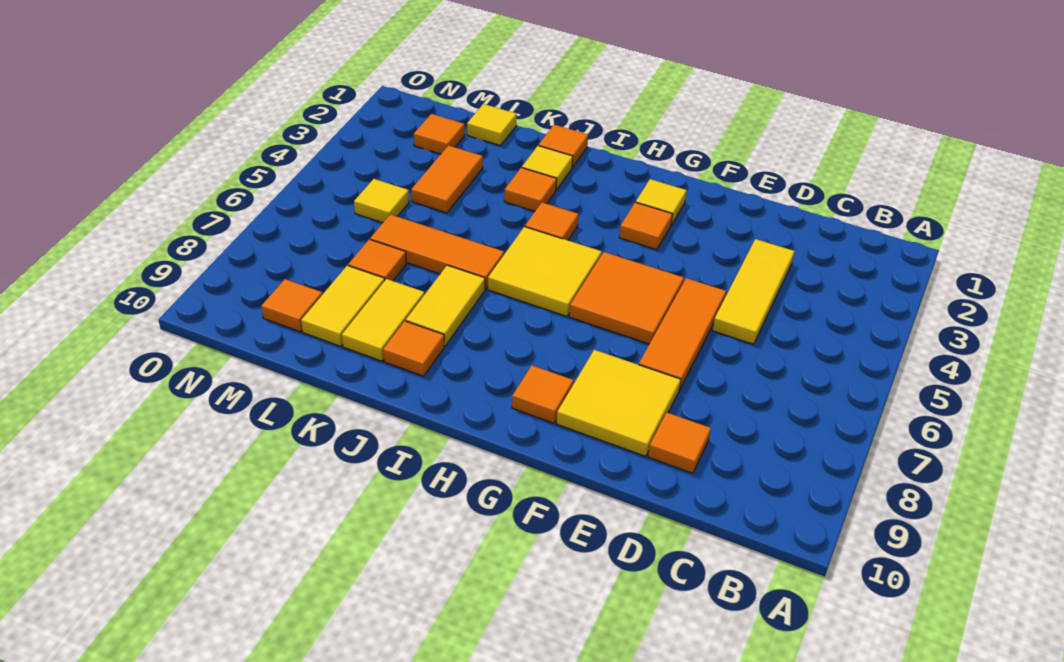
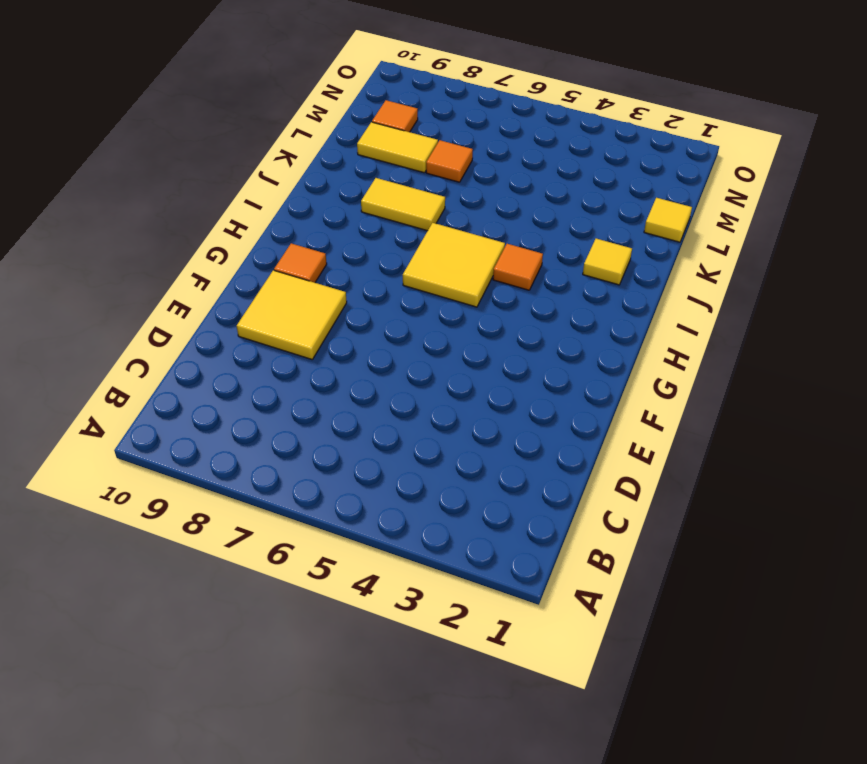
none -> yellow 1x3 tile [712,239,795,344]
none -> orange 1x1 tile [648,413,711,473]
none -> orange 1x3 tile [639,278,726,390]

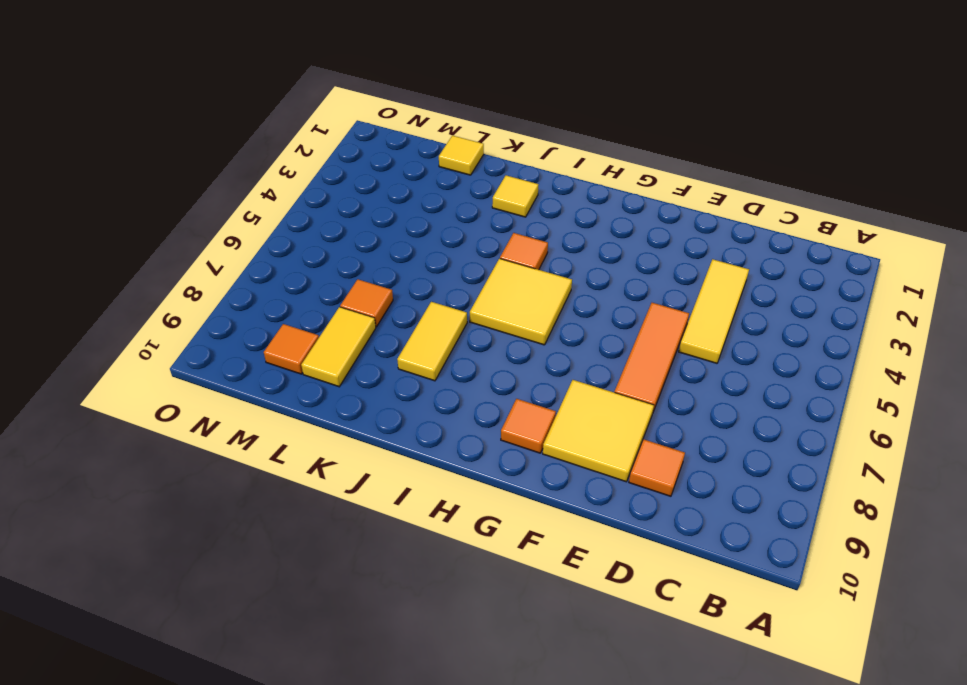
none -> orange 2x2 tile [569,252,684,344]
none -> yellow 1x1 tile [636,179,687,225]
none -> orange 1x1 tile [619,202,673,250]

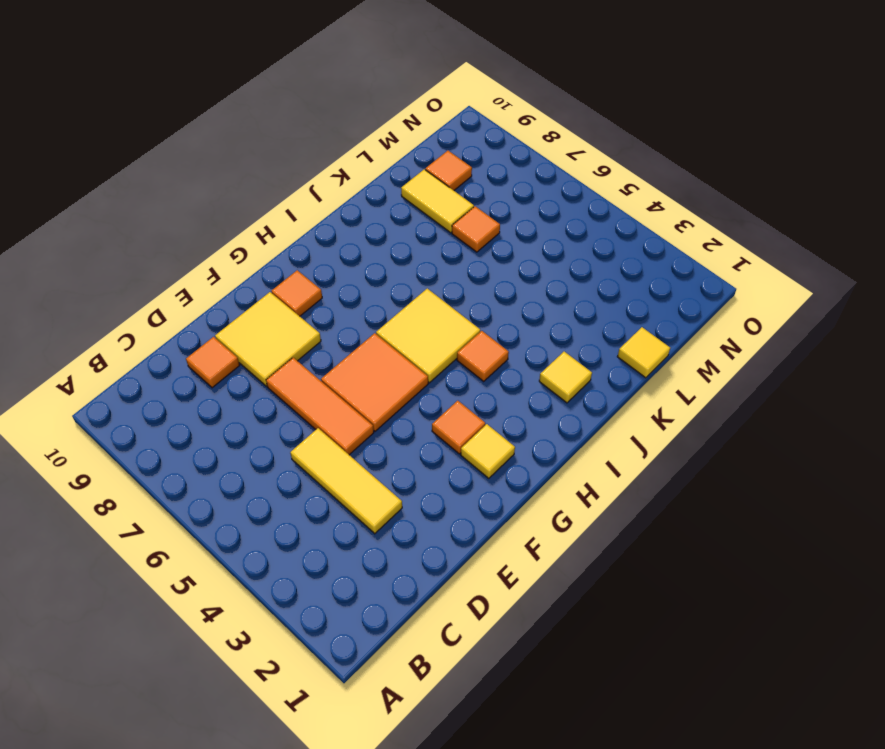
none -> orange 1x1 tile [539,125,588,167]
none -> orange 1x1 tile [504,168,557,211]
none -> orange 1x3 tile [370,214,504,289]

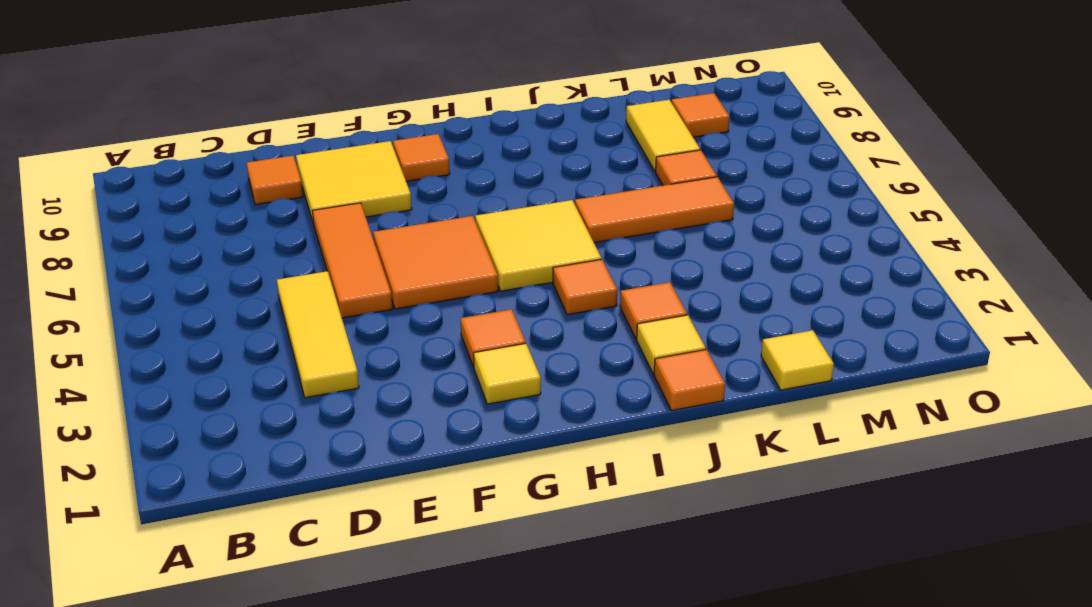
none -> yellow 1x2 tile [406,265,485,346]
none -> orange 1x1 tile [383,321,444,376]
none -> yellow 1x2 tile [342,279,425,361]

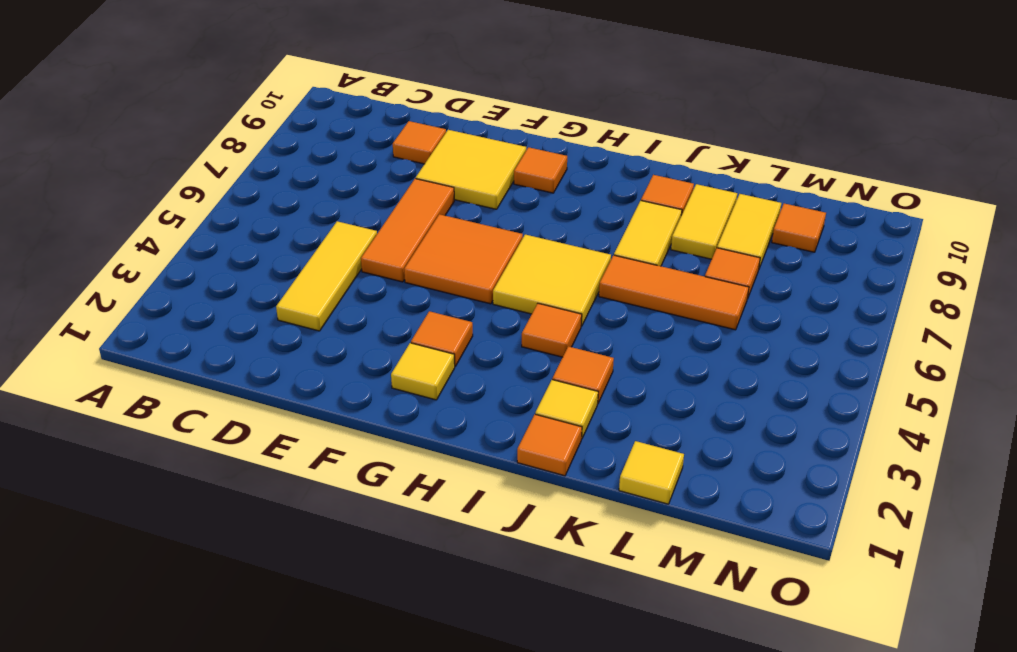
none -> orange 1x2 tile [411,145,483,213]
none -> orange 1x1 tile [414,114,465,154]
none -> yellow 1x1 tile [354,179,409,223]

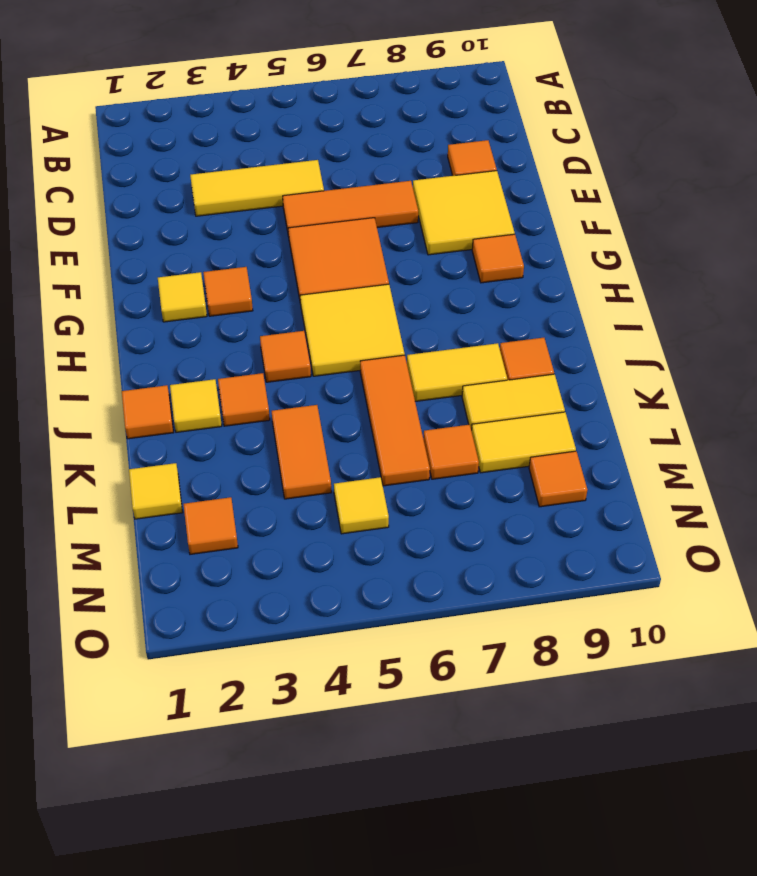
orange 1x2 tile [272,405,331,499] -> orange 1x2 tile turned to [411,145,483,213]

